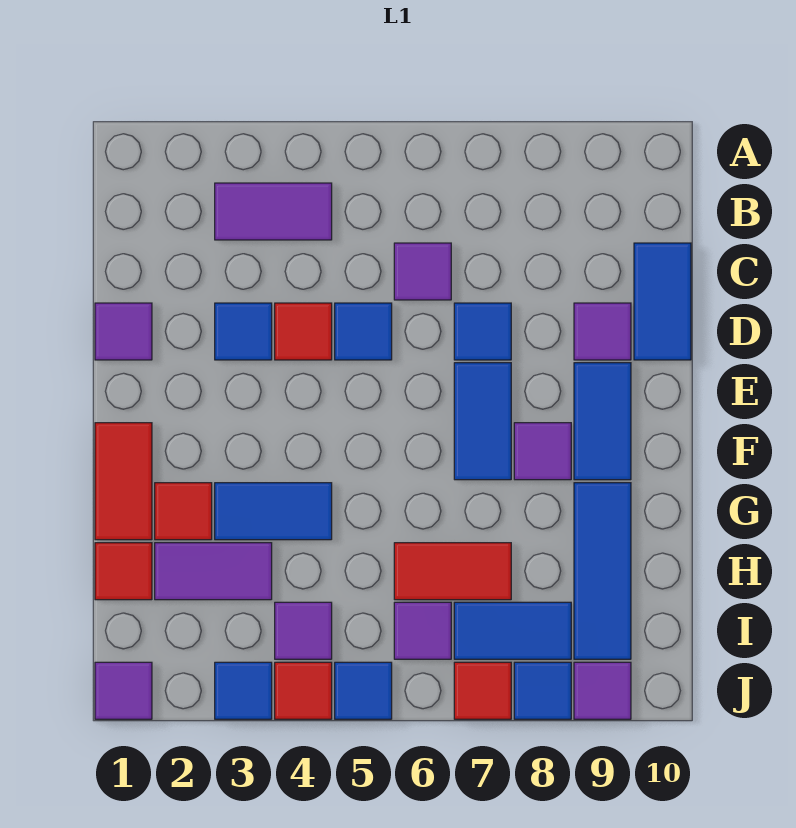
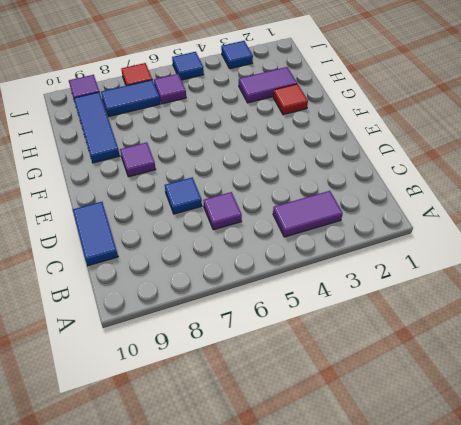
none -> purple 1x1 tile [95,303,152,360]
none -> blue 1x1 tile [215,303,272,360]
none -> red 1x1 tile [275,303,332,360]

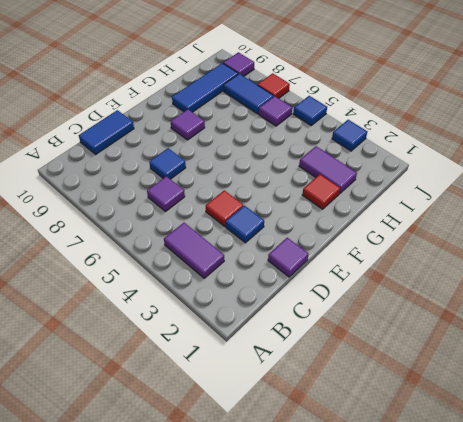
none -> blue 1x1 tile [335,303,392,360]
none -> purple 1x1 tile [574,303,631,360]
none -> blue 1x2 tile [454,363,511,480]

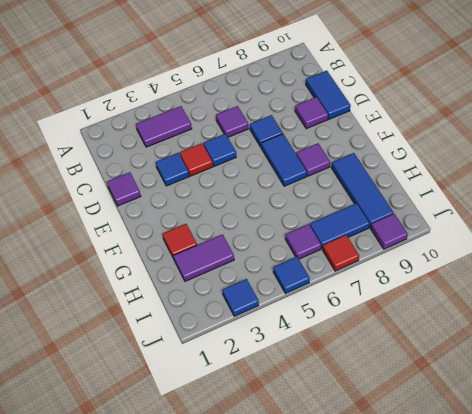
none -> blue 1x2 tile [574,363,631,480]
none -> red 1x2 tile [95,423,152,540]
none -> blue 1x2 tile [215,483,332,540]

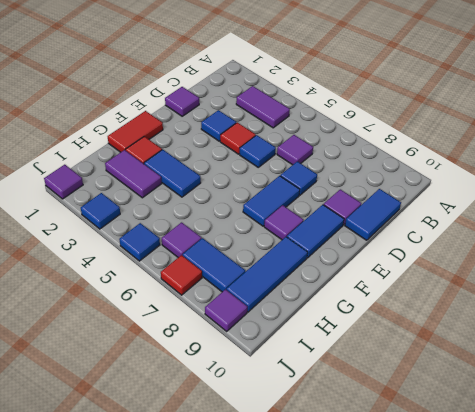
none -> red 1x1 tile [95,543,152,600]
none -> red 1x2 tile [394,543,511,600]
none -> purple 1x1 tile [275,602,332,659]

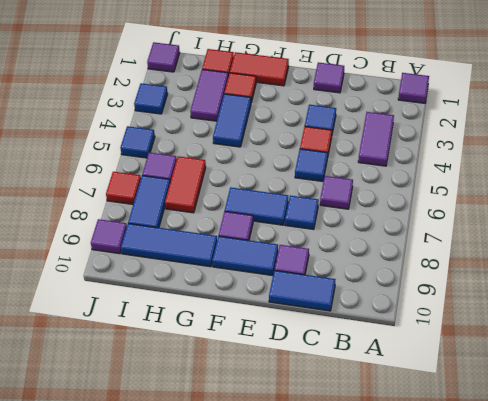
purple 1x1 tile [398,73,429,103] -> purple 1x1 tile moved to [275,602,332,659]
none -> red 1x1 tile [275,662,332,719]
none -> blue 1x1 tile [514,662,571,719]

